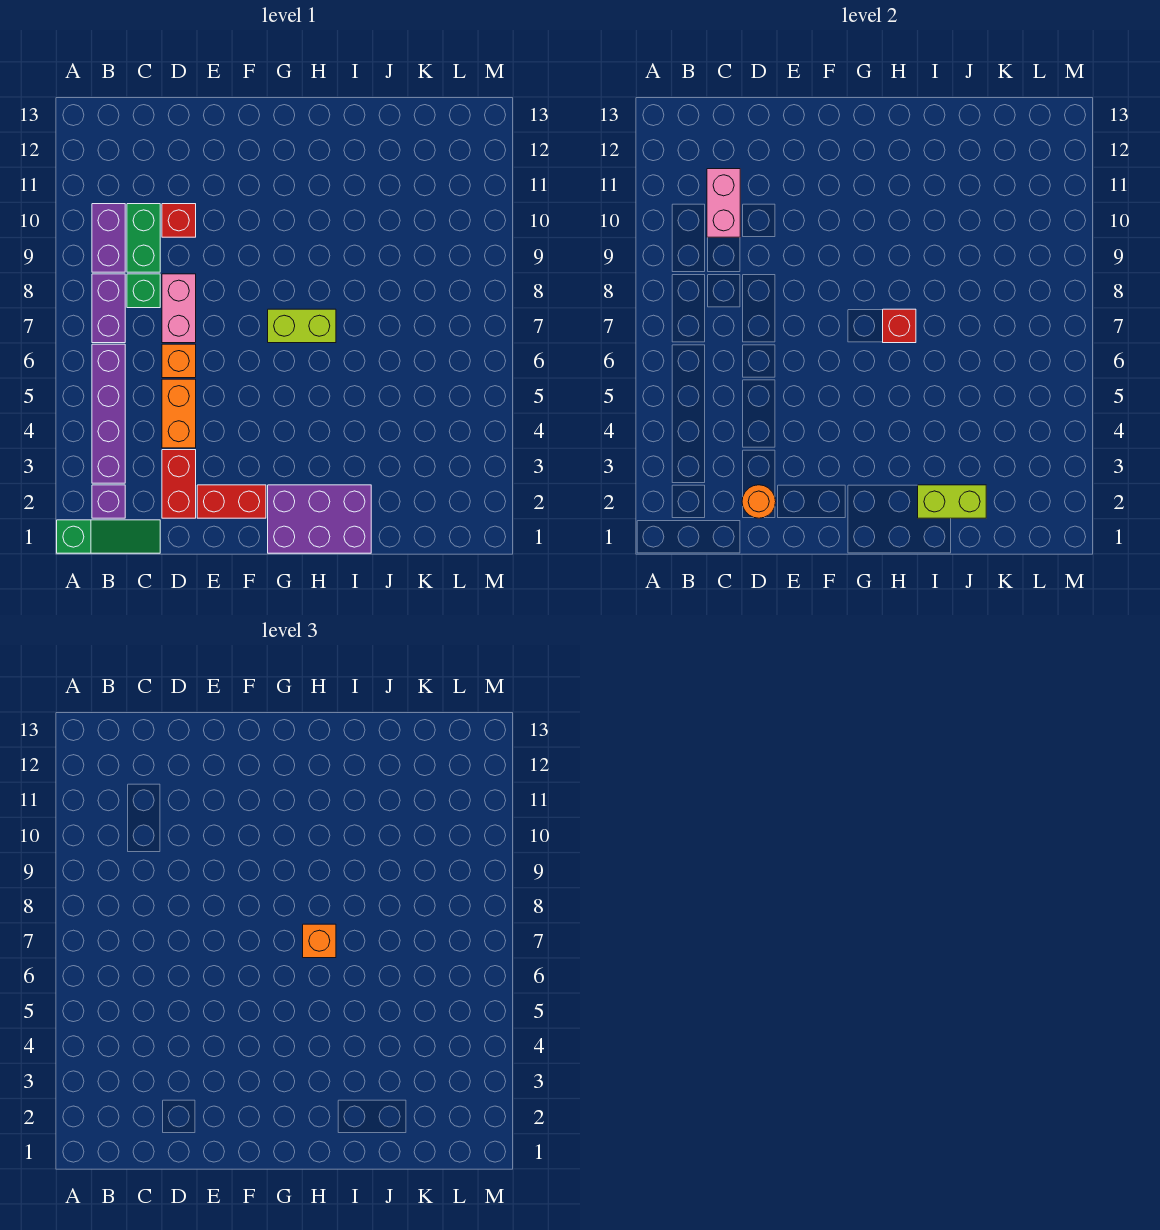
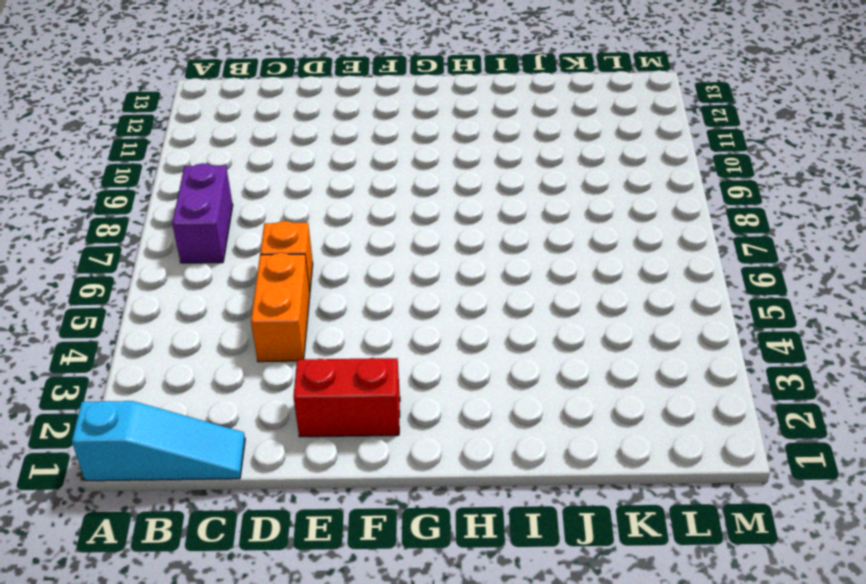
cyan 1x3 slope [72,401,245,481] -> green 1x3 slope [57,520,160,553]
none -> purple 1x1 brick [92,485,125,518]
none -> purple 1x4 brick [92,344,125,483]
none -> purple 1x2 brick [92,204,125,272]

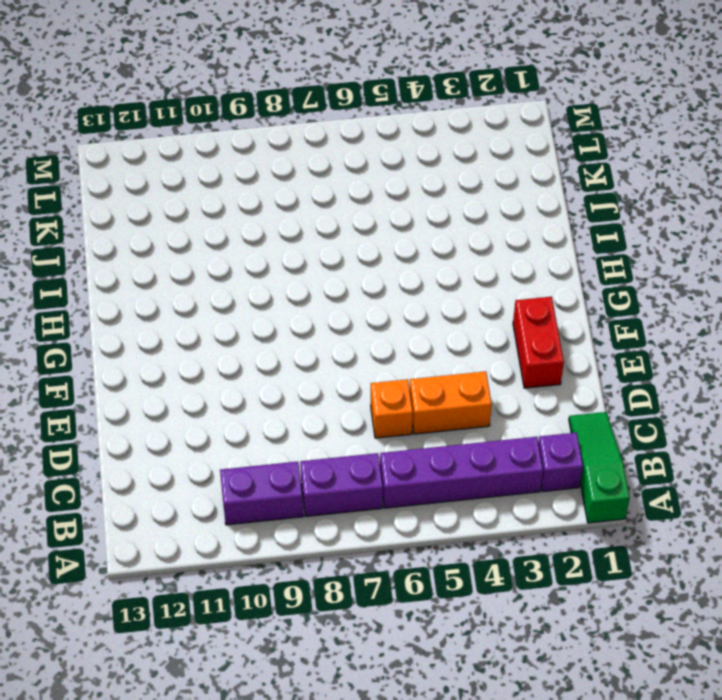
none -> green 1x1 brick [127,274,160,308]
none -> green 1x2 brick [127,204,160,272]
none -> red 1x2 brick [162,450,196,518]

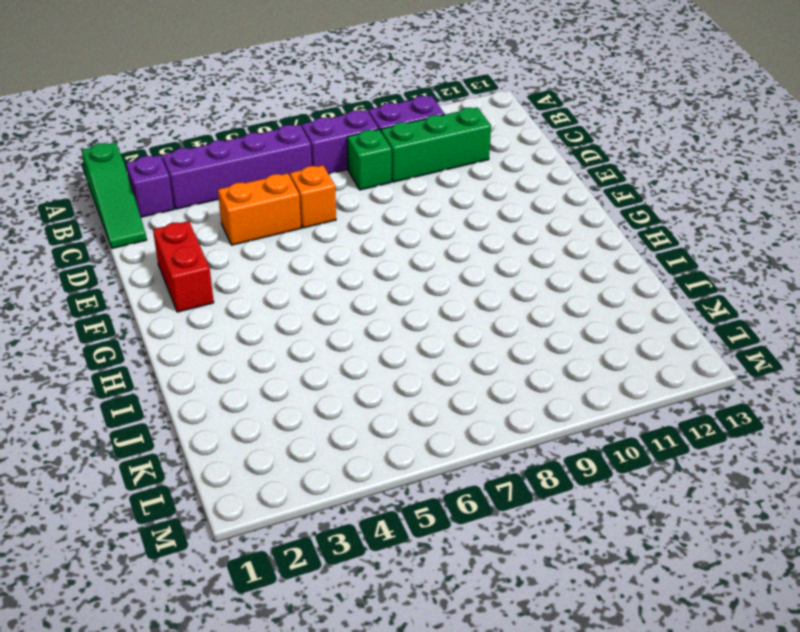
green 1x3 brick [381,107,491,182] -> green 1x2 brick [127,204,160,272]
none -> red 1x2 brick [162,450,196,518]
none -> pink 1x2 brick [162,274,196,343]
none -> red 1x1 brick [162,204,196,237]

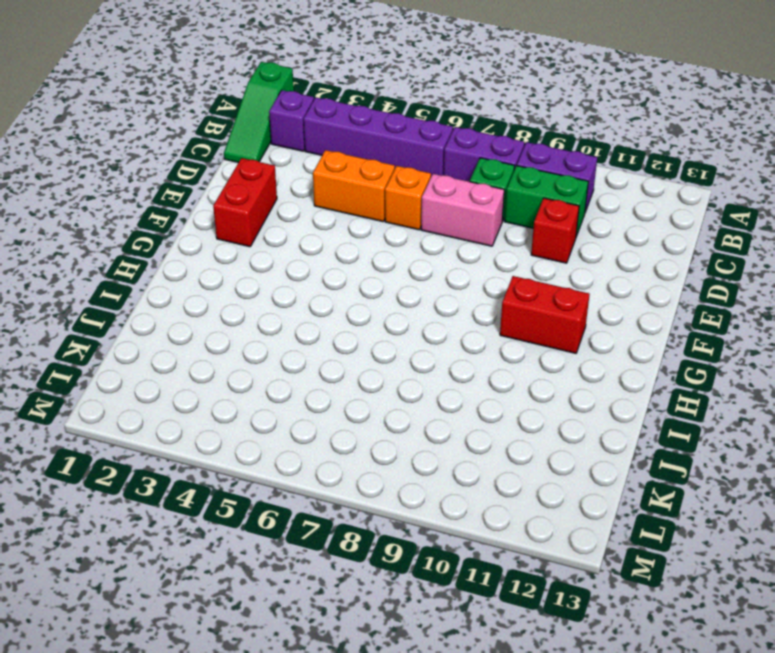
red 1x2 brick [500,276,590,353] -> red 1x2 brick moved to [162,450,196,518]
none -> purple 2x3 brick [268,485,371,553]
none -> lime 1x2 brick [268,309,336,343]
none -> pink 1x2 brick [707,169,740,237]

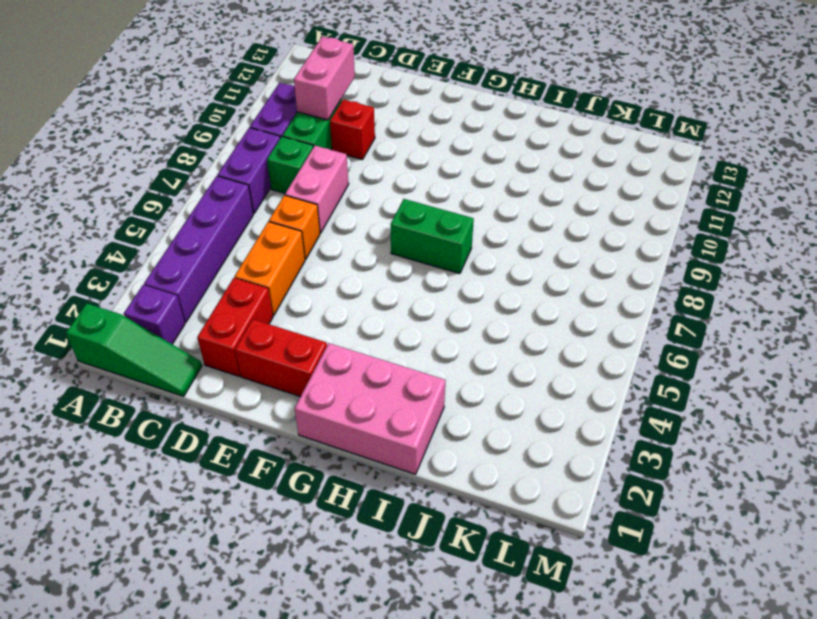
pink 2x3 brick [295,343,446,474] -> purple 2x3 brick [268,485,371,553]
green 1x2 brick [391,199,474,274] -> lime 1x2 brick [268,309,336,343]
none -> orange 1x1 round brick [742,485,776,518]
none -> red 1x1 brick [883,309,916,343]
none -> lime 1x2 brick [918,485,986,518]

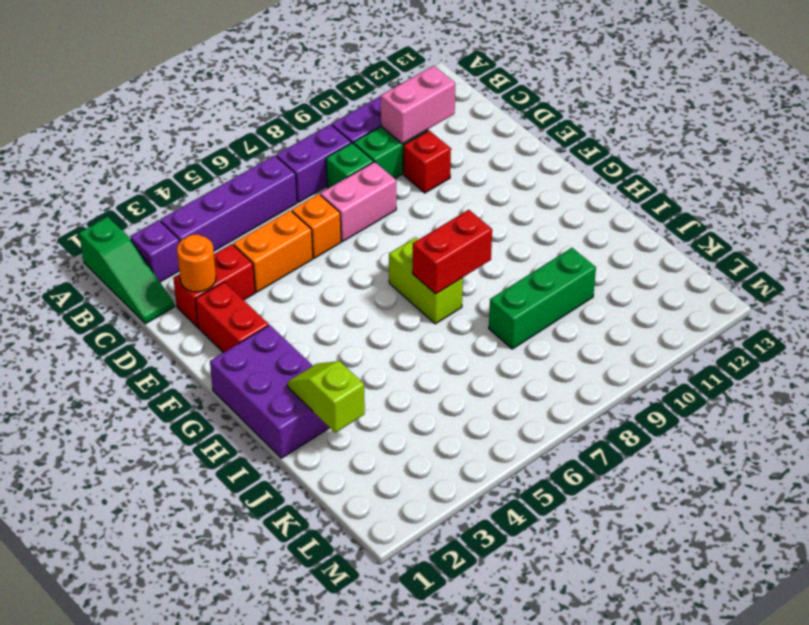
red 1x2 brick [413,210,492,294] -> red 1x1 brick [883,309,916,343]
lime 1x2 slope [287,361,365,433] -> lime 1x2 brick [918,485,986,518]
green 1x3 brick [489,248,596,349] -> none
none -> orange 1x1 brick [303,924,336,958]

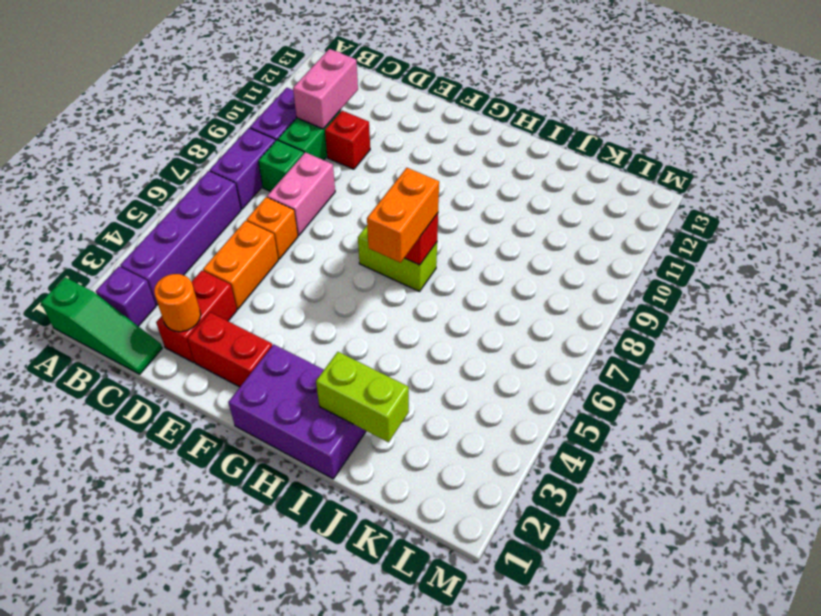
orange 1x2 brick [367,168,439,263] -> orange 1x1 brick [303,924,336,958]

